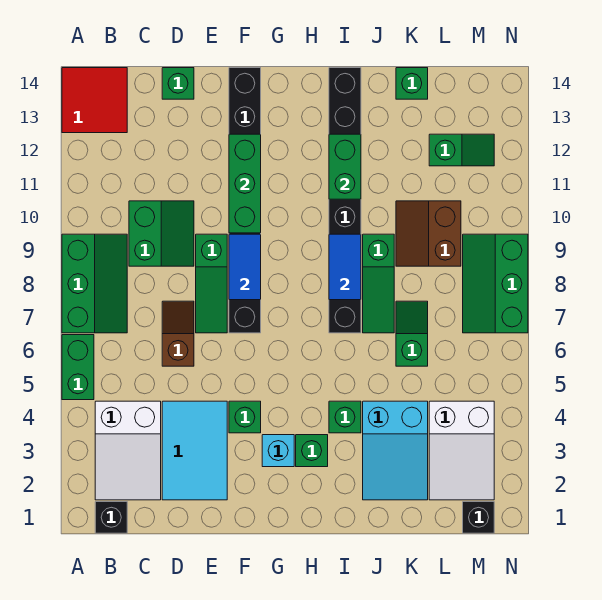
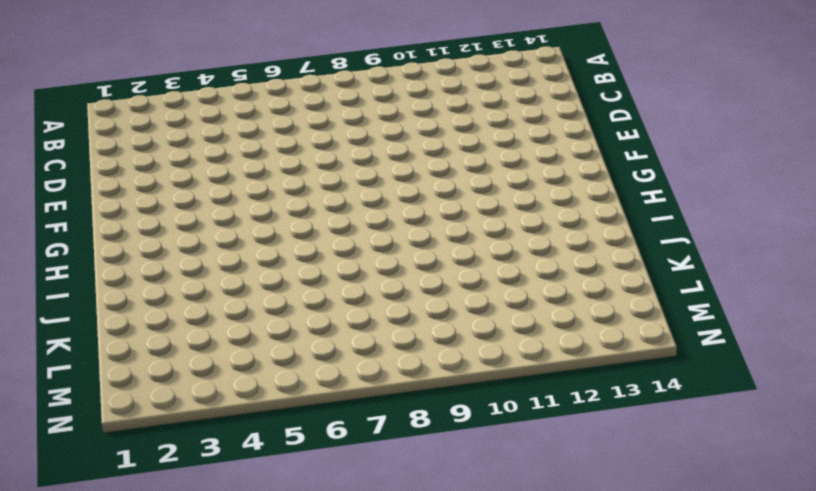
none -> green 1x2 brick [62,335,94,400]
none -> green 2x3 slope [62,234,127,333]
none -> red 2x2 tile [62,68,127,133]

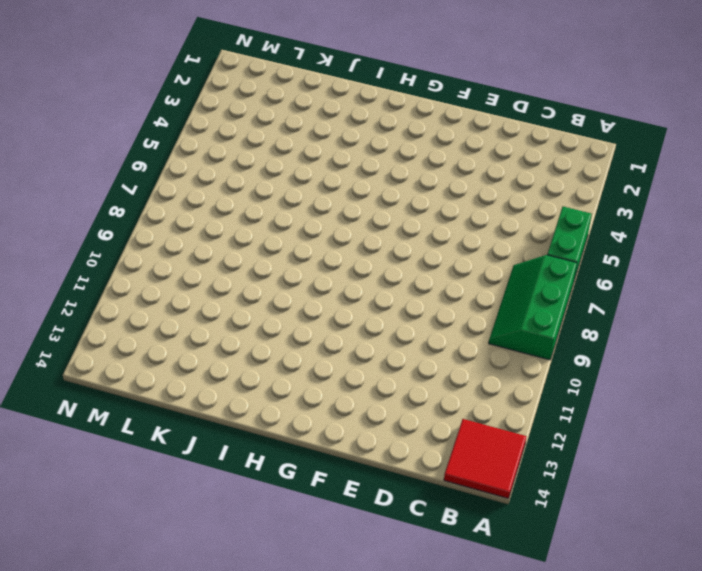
none -> black 1x1 brick [95,502,127,533]
none -> white 2x3 slope [95,401,161,500]
none -> green 2x2 slope [129,201,194,266]

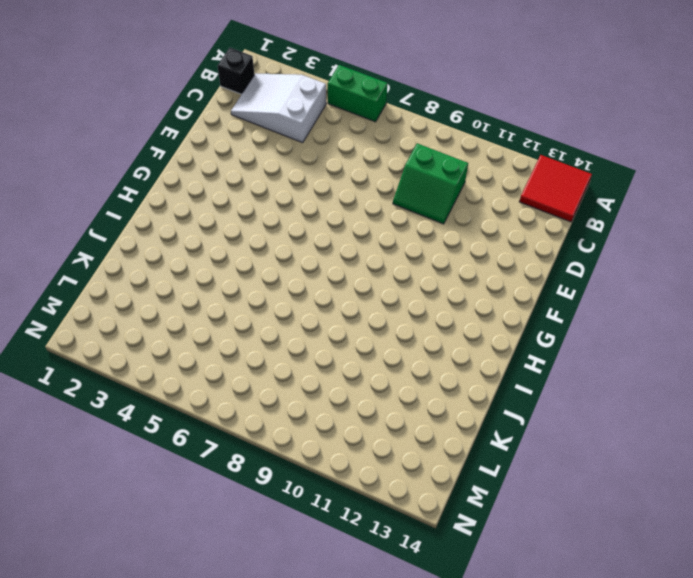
none -> green 2x3 slope [62,234,127,333]
none -> cyan 2x3 tile [162,401,227,500]
none -> brown 1x2 slope [162,301,194,366]

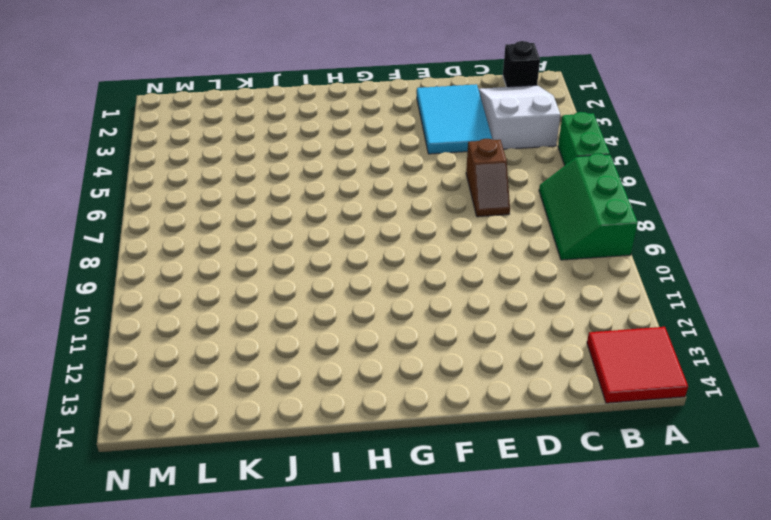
none -> green 2x2 slope [129,201,194,266]
none -> green 1x1 brick [162,68,194,99]
none -> green 1x3 slope [196,234,227,333]

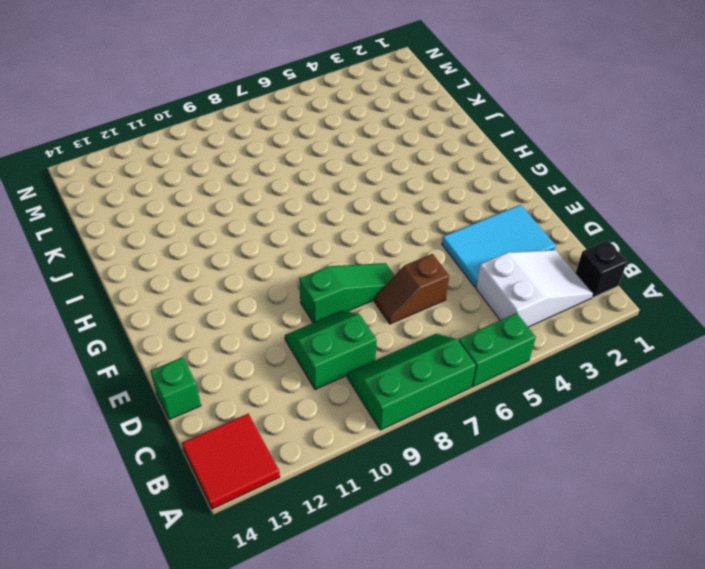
none -> green 1x1 brick [229,401,261,433]
none -> black 1x8 brick [229,68,261,333]
none -> cyan 1x1 brick [262,435,294,467]

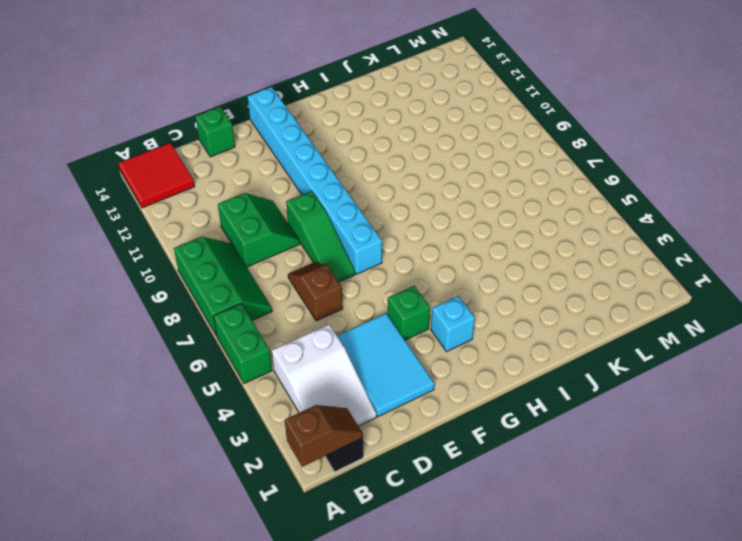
brown 1x2 slope [285,405,363,467] -> none
cyan 1x8 brick [248,87,382,274] -> black 1x8 brick [229,68,261,333]
none -> green 1x1 brick [296,435,328,467]
none -> green 1x1 brick [329,401,361,433]
none -> black 1x8 brick [329,68,361,333]

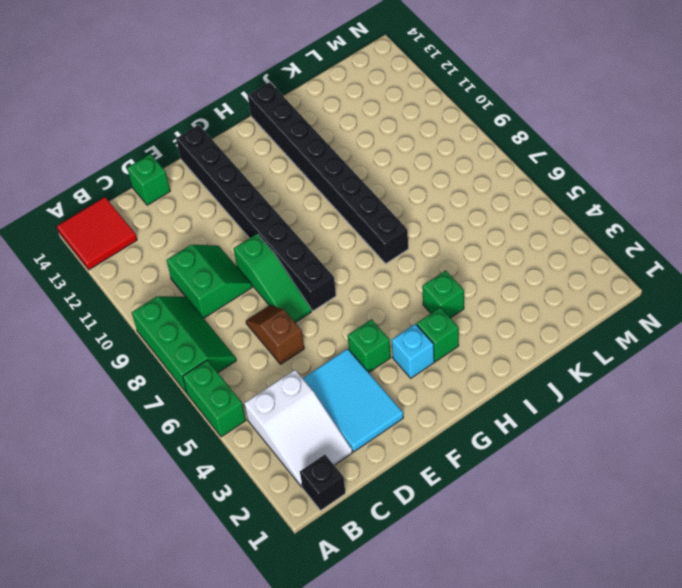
none -> cyan 2x3 slope [363,401,428,500]
none -> green 1x3 slope [363,234,394,333]
none -> green 1x2 slope [396,301,428,366]

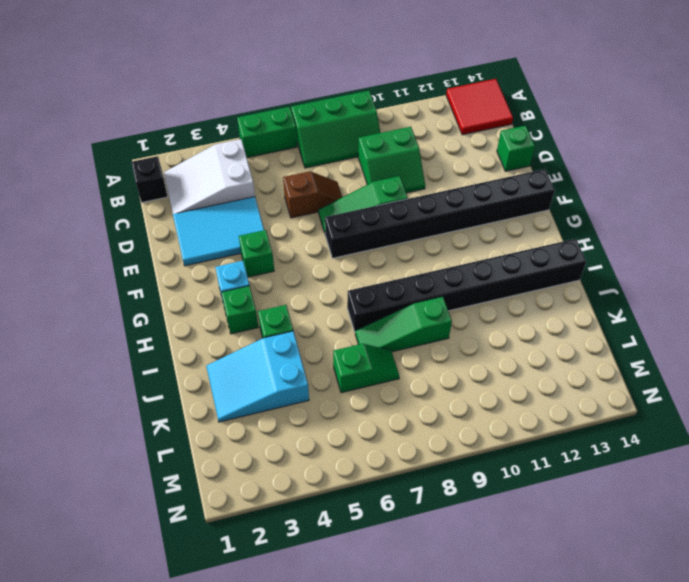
none -> brown 2x2 slope [396,201,461,266]
none -> green 1x1 brick [396,68,428,99]
none -> white 2x3 slope [429,401,494,500]

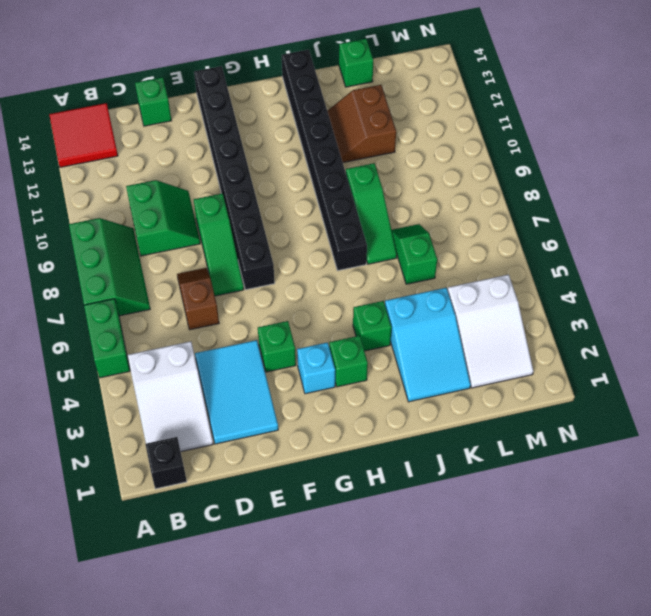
brown 2x2 slope [327,85,396,162] -> brown 2x2 slope moved to [396,201,461,266]
none -> green 1x2 slope [429,134,494,166]
none -> black 1x1 brick [463,502,494,533]
none -> green 2x3 slope [463,234,528,333]

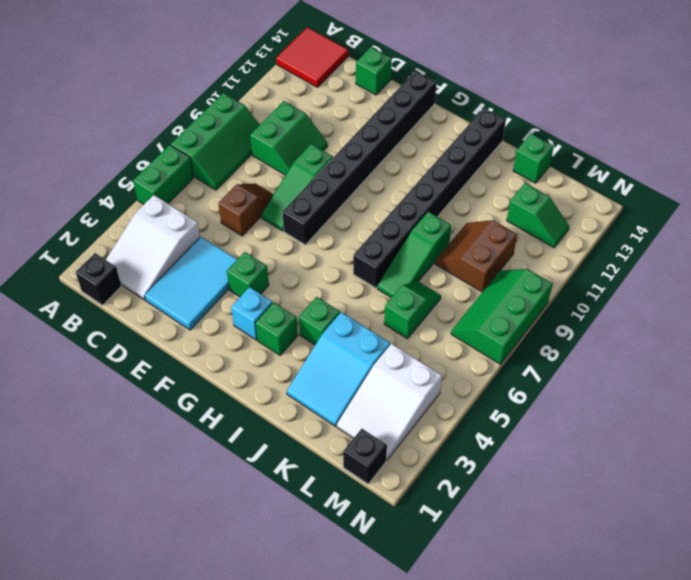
none -> blue 1x2 tile [229,234,261,300]
none -> green 1x3 brick [229,134,261,233]
none -> blue 1x2 tile [329,234,361,300]

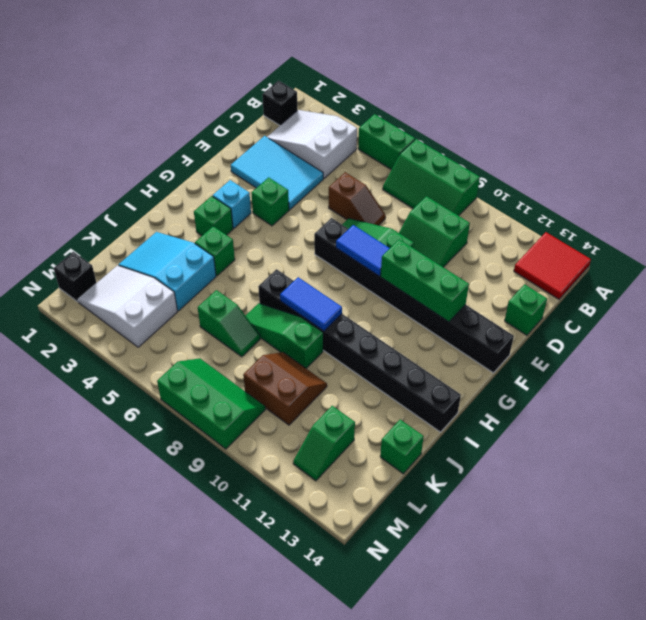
none -> green 1x2 brick [329,134,361,199]

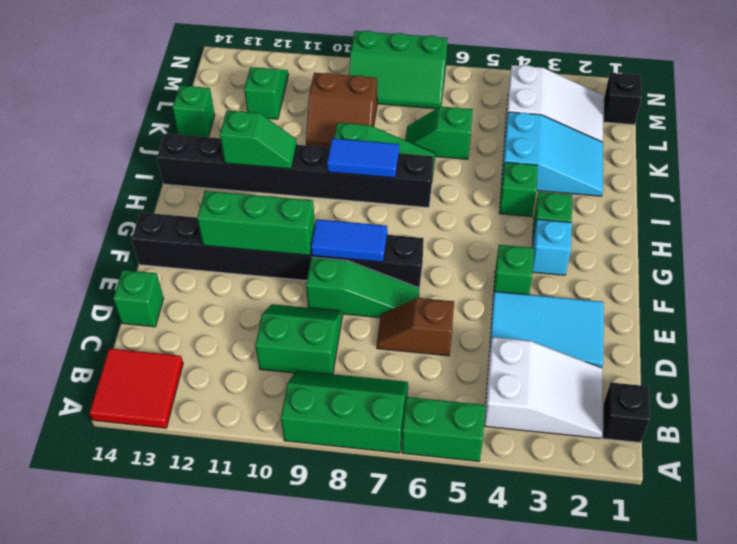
green 1x2 slope [220,110,297,169] -> green 1x2 brick [329,134,361,199]

